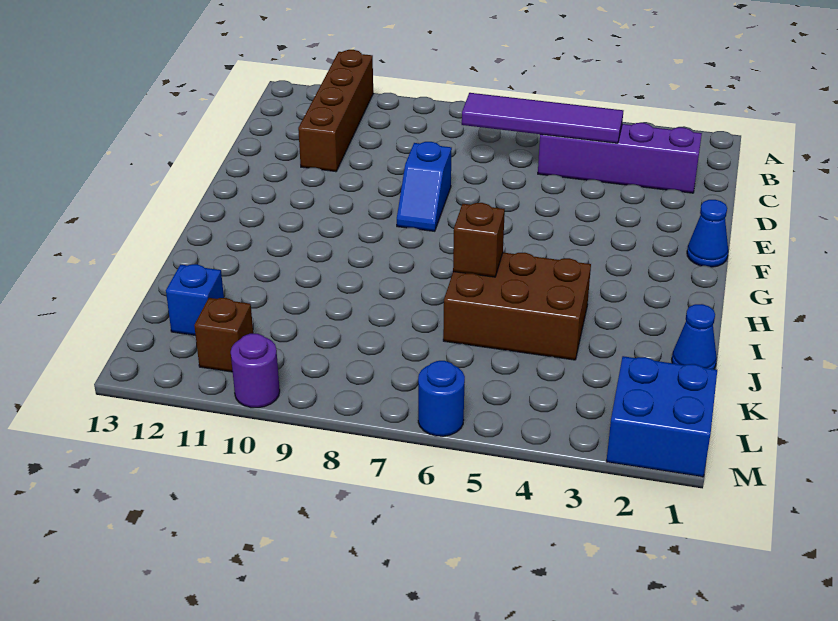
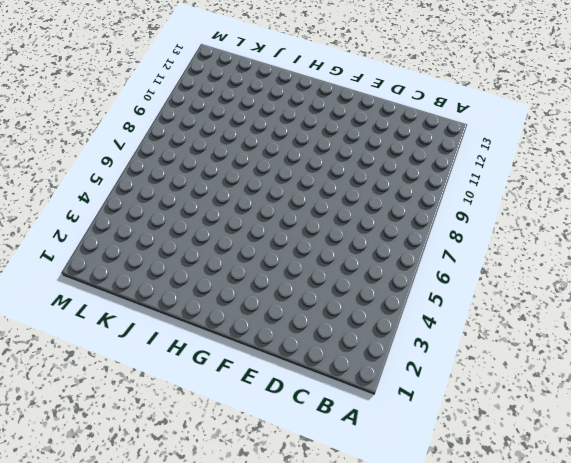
none -> brown 1x4 brick [298,50,373,172]
none -> purple 1x4 brick [538,123,702,193]
none -> blue 1x2 slope [397,142,452,231]

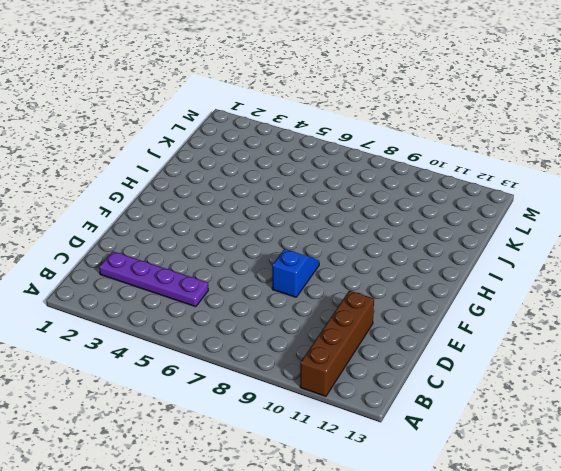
purple 1x4 plate [99,251,208,307] -> purple 1x4 brick [538,123,702,193]
none -> blue 1x1 cone [687,200,728,267]
none -> brown 2x3 brick [443,253,591,360]
none -> blue 1x1 cone [672,304,717,369]

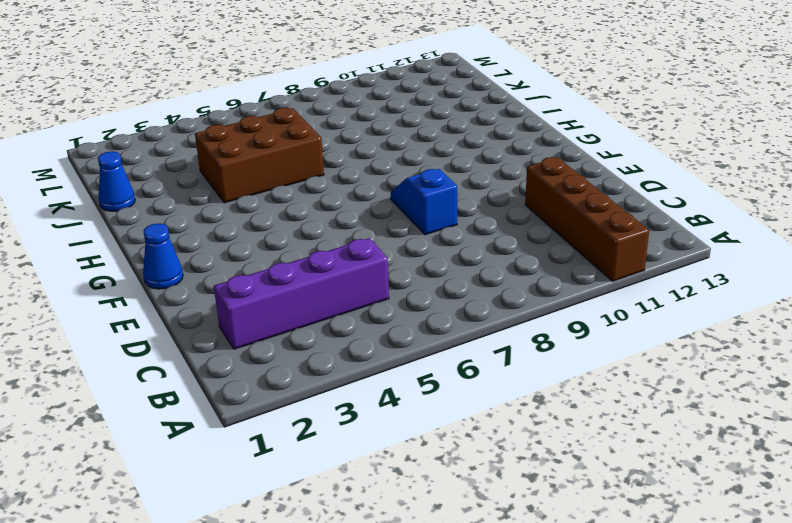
none -> blue 1x1 brick [166,264,224,336]
none -> blue 2x2 brick [606,356,717,477]
none -> brown 1x1 brick [194,298,253,372]

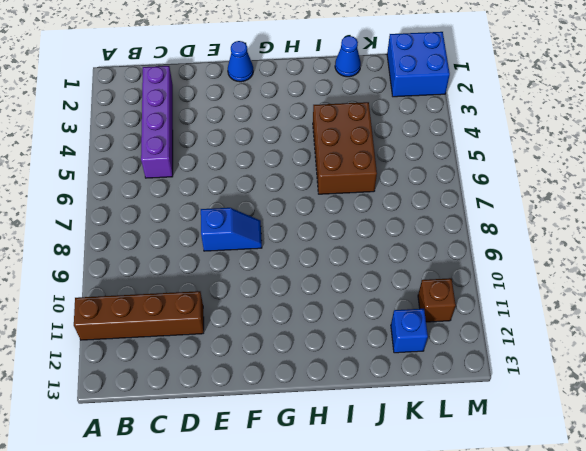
none -> blue 1x1 round brick [418,361,465,436]
none -> purple 1x1 round brick [231,334,280,408]
none -> purple 1x4 tile [462,93,623,143]

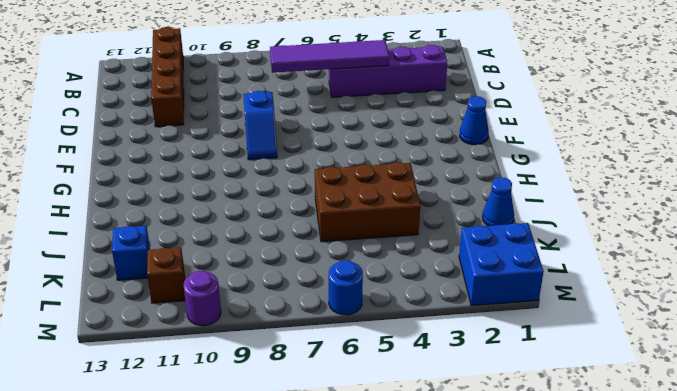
none -> brown 1x1 brick [453,203,505,277]

